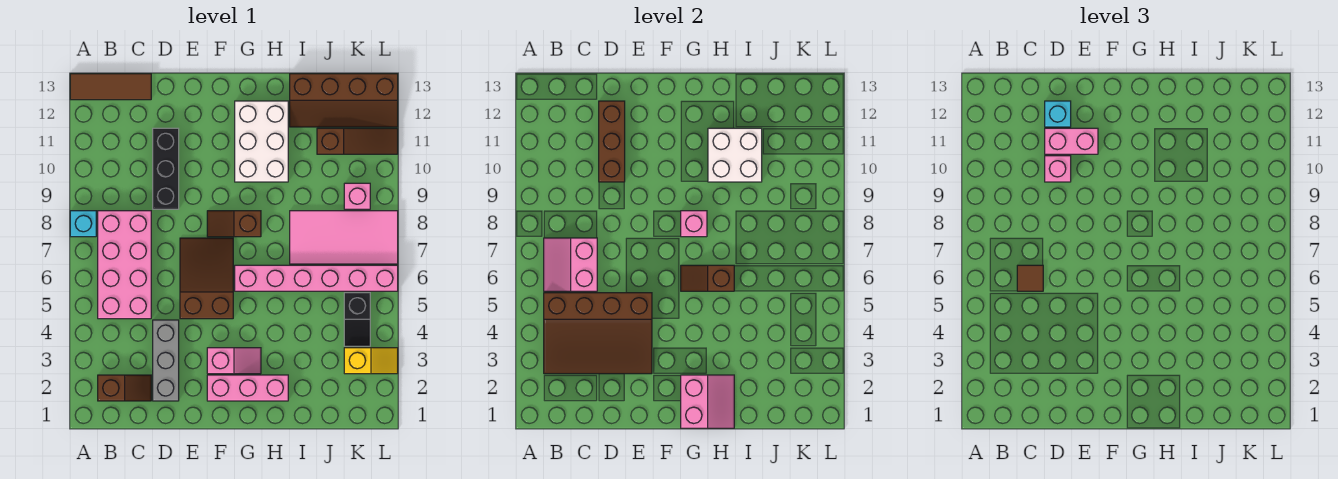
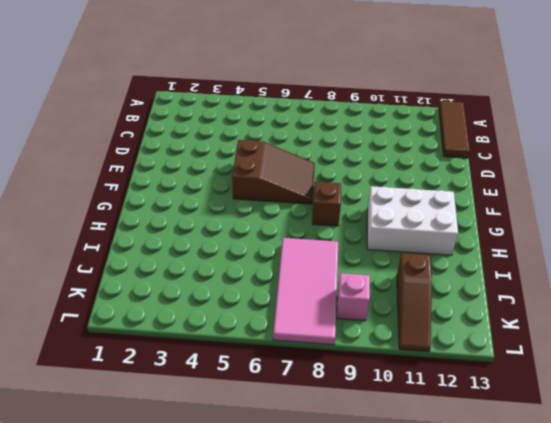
none -> cyan 1x1 brick [70,211,96,237]
none -> brown 1x2 slope [98,375,151,401]
none -> pink 2x4 brick [98,211,151,319]

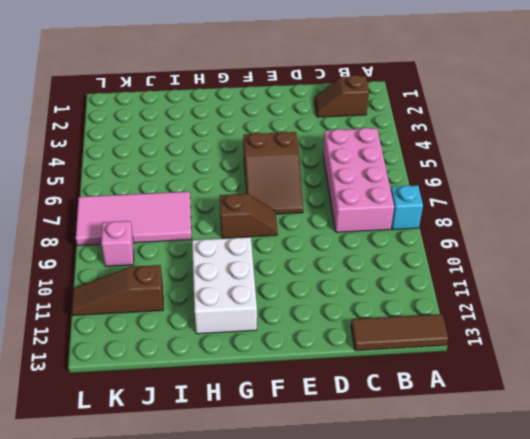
none -> grey 1x3 brick [153,320,179,401]
none -> black 1x3 brick [153,128,179,209]
none -> pink 1x3 brick [207,375,288,401]

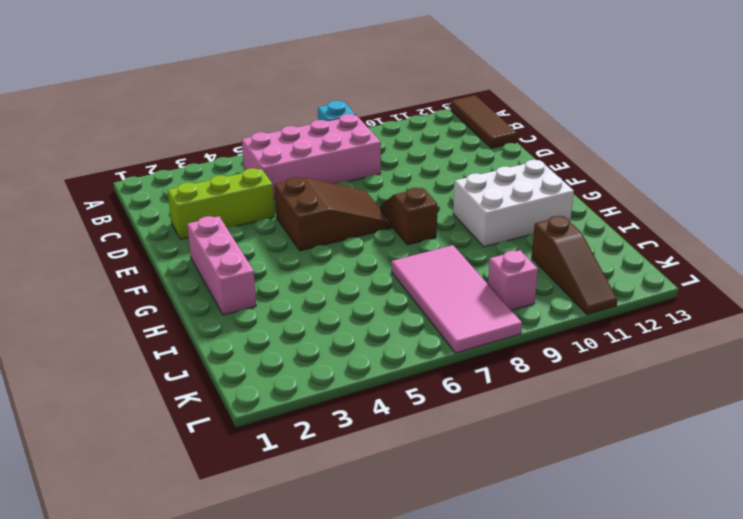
lime 1x3 brick [168,168,274,239] -> grey 1x3 brick [153,320,179,401]
none -> brown 1x2 slope [98,375,151,401]
none -> black 1x3 brick [153,128,179,209]
none -> pink 1x2 slope [207,348,261,374]

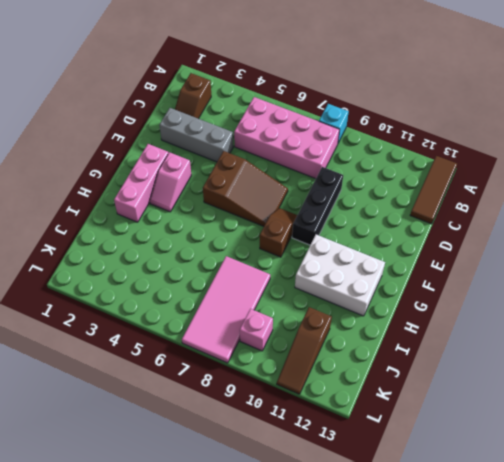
black 1x3 brick [292,167,343,245] -> black 1x3 brick turned to [153,128,179,209]
none -> pink 1x6 brick [235,265,398,291]
none -> brown 2x4 slope [290,74,398,127]
none -> yellow 1x2 slope [344,348,398,374]

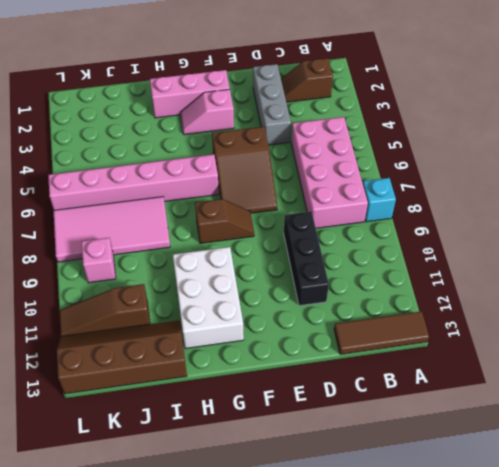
none -> yellow 1x2 slope [344,348,398,374]
none -> black 1x2 slope [344,293,370,346]
none -> brown 3x4 slope [544,293,652,374]

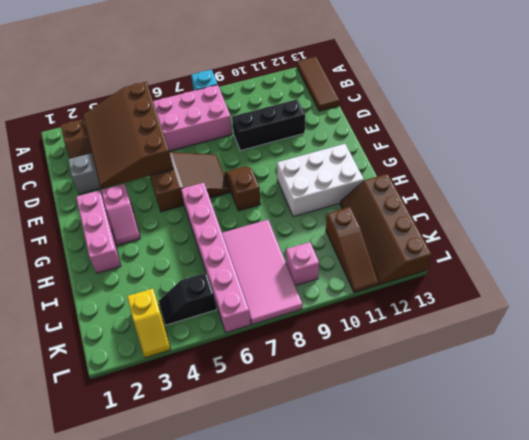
none -> pink 2x2 slope [544,238,597,291]
none -> brown 1x3 brick [599,101,625,182]
none -> pink 2x2 slope [681,375,734,428]

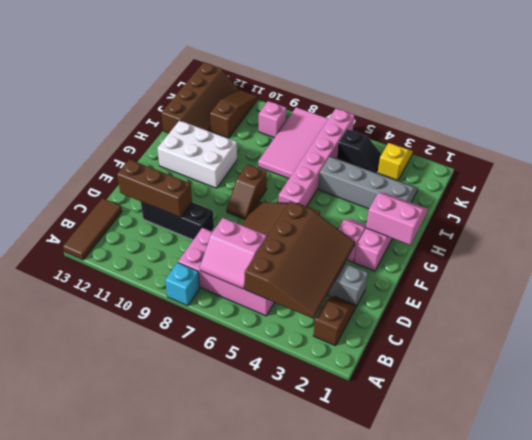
grey 2x4 slope [318,157,418,209] -> none
none -> brown 1x2 slope [681,265,734,291]
none -> pink 1x1 brick [681,211,707,237]
none -> white 2x2 brick [708,128,762,182]

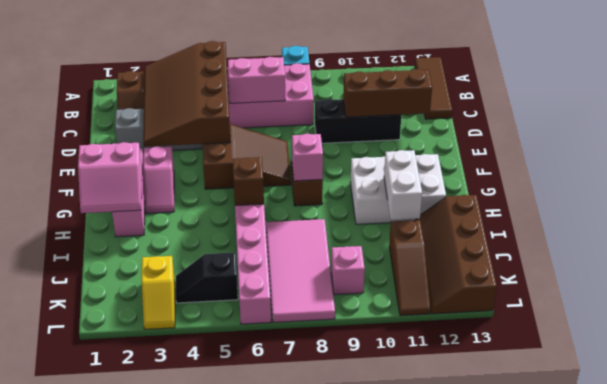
white 1x2 brick [384,150,422,220] -> white 2x2 brick [708,128,762,182]
none -> brown 1x1 tile [1017,265,1043,291]
none -> pink 1x1 brick [1045,156,1071,182]
none -> pink 1x2 brick [1045,128,1098,154]

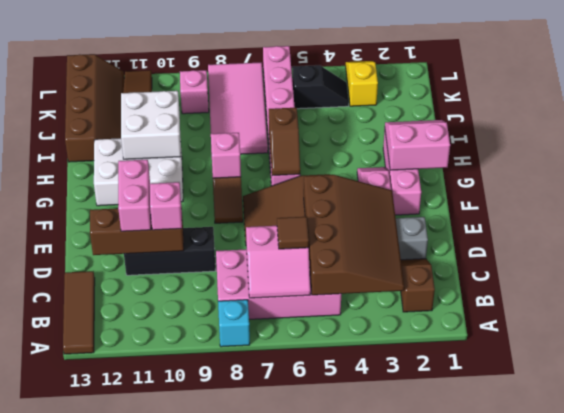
none -> cyan 1x1 brick [1045,101,1071,127]

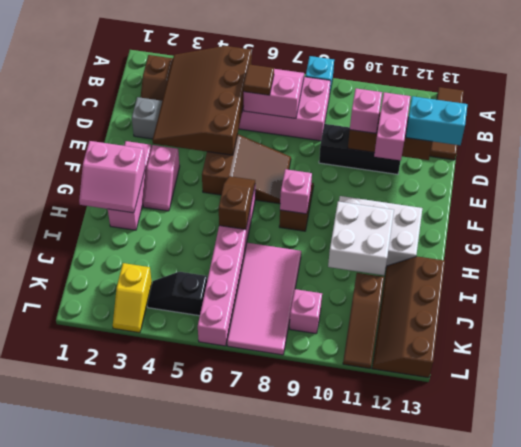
cyan 1x2 brick [406,96,467,145] -> cyan 1x1 brick [1045,101,1071,127]

